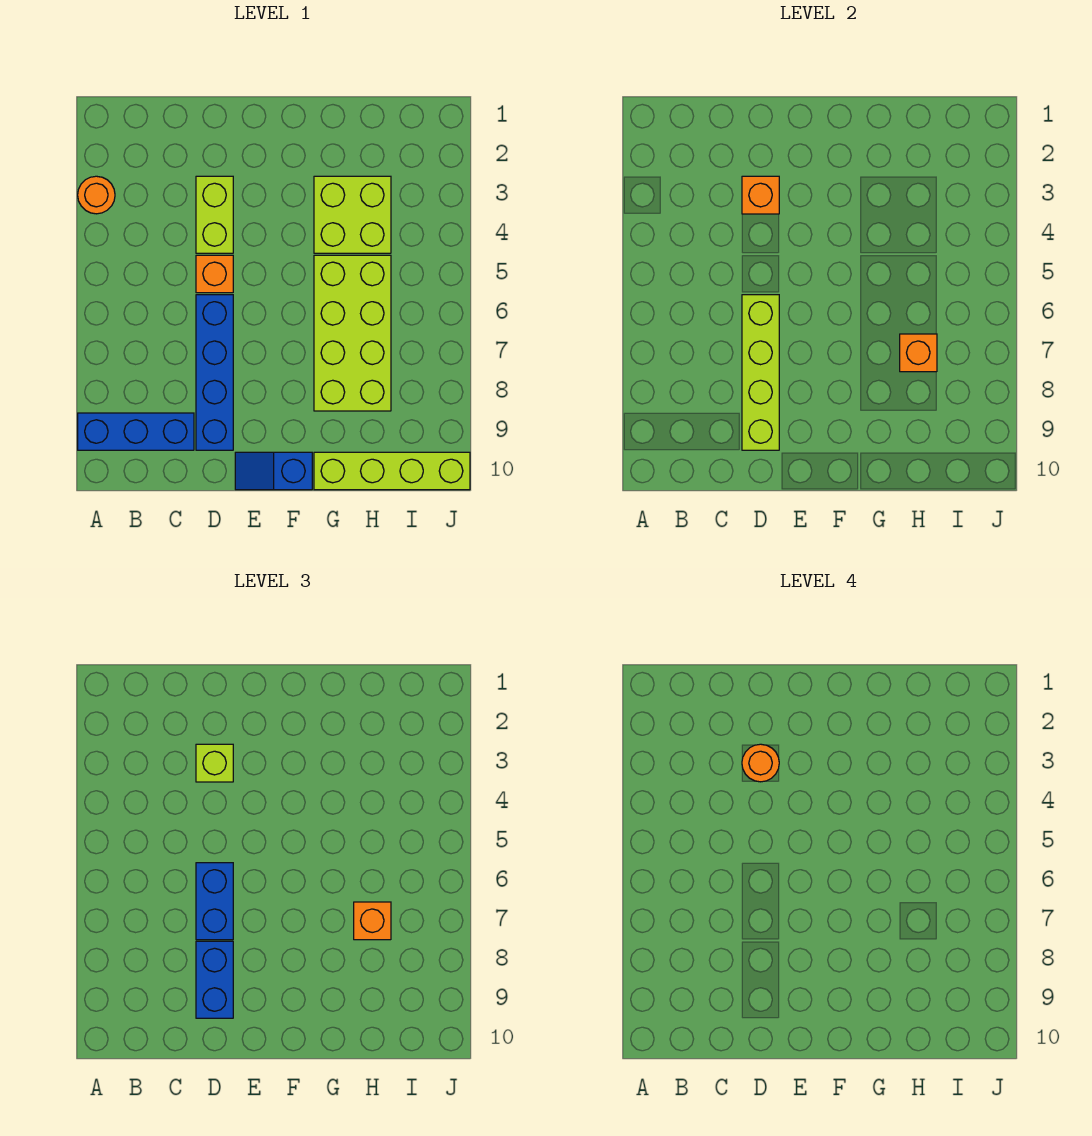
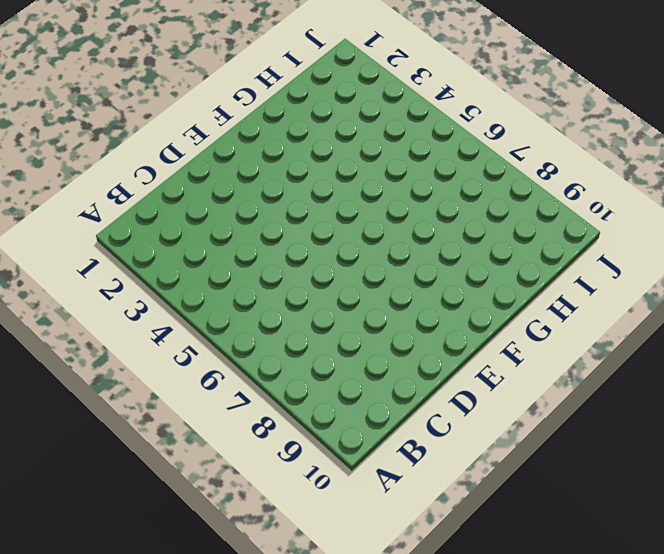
none -> orange 1x1 round brick [78,176,115,214]
none -> blue 1x3 brick [78,413,194,450]
none -> lime 1x2 brick [196,176,233,253]

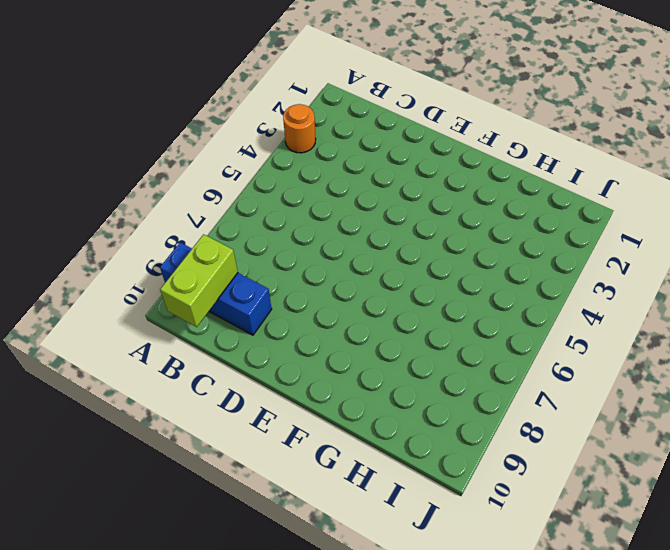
lime 1x2 brick [160,234,238,327] -> lime 1x2 brick moved to [196,176,233,253]
none -> orange 1x1 brick [196,255,233,293]
none -> blue 1x4 brick [196,295,233,450]
none -> blue 1x2 slope [235,452,312,490]

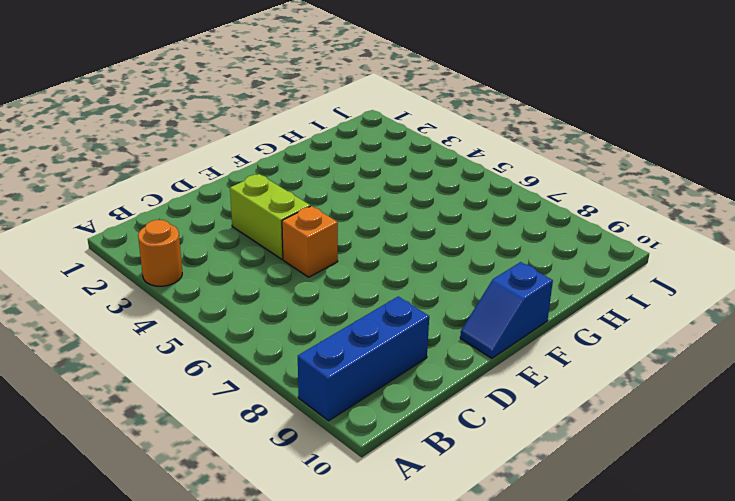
none -> blue 1x4 brick [196,295,233,450]
none -> lime 2x2 brick [314,176,391,253]
none -> lime 2x4 brick [314,255,391,411]

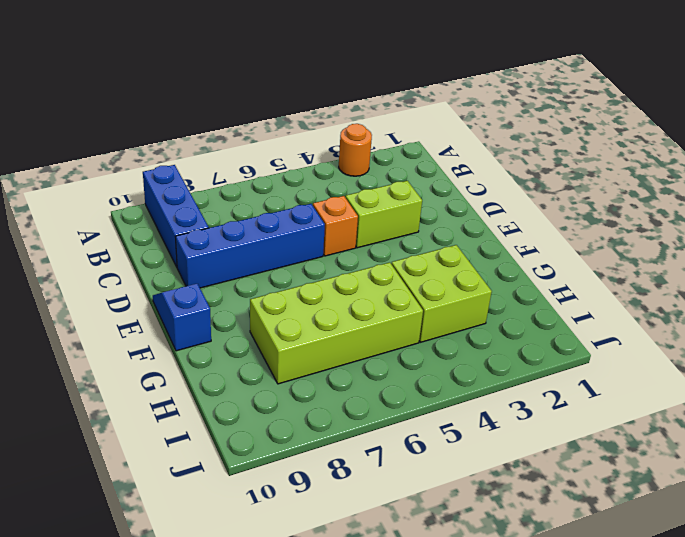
none -> lime 1x4 brick [314,452,470,490]
none -> orange 1x1 brick [742,176,779,214]
none -> lime 1x4 brick [742,295,779,450]

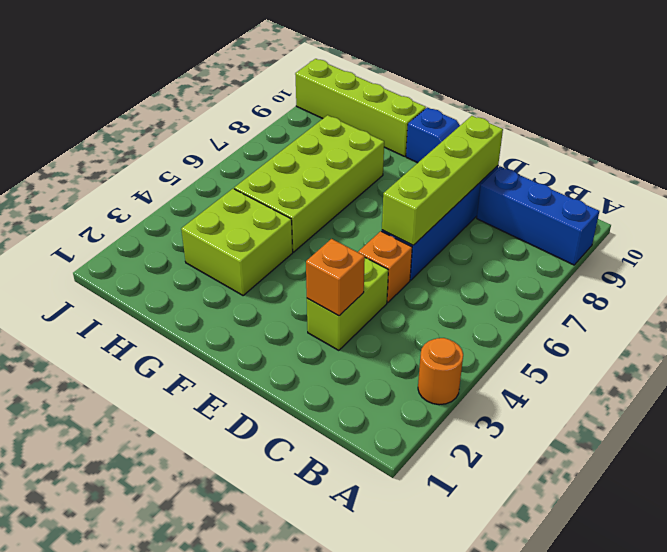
none -> orange 1x1 brick [900,334,937,372]
none -> lime 1x1 brick [196,744,233,782]
none -> blue 1x2 brick [196,863,233,940]

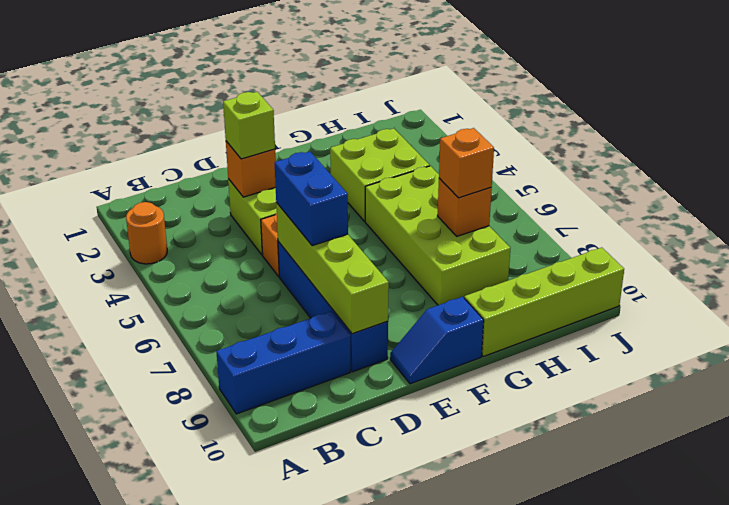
none -> blue 1x2 brick [196,941,233,1018]
none -> orange 1x1 round brick [742,744,779,782]

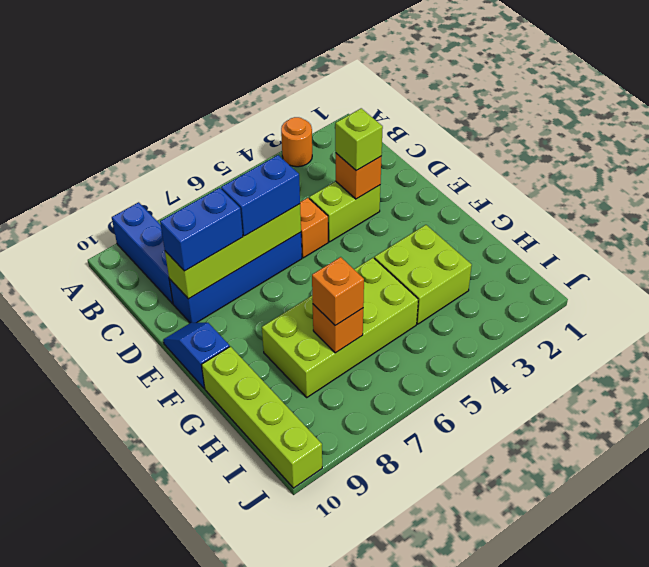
none -> orange 1x1 round brick [742,744,779,782]

